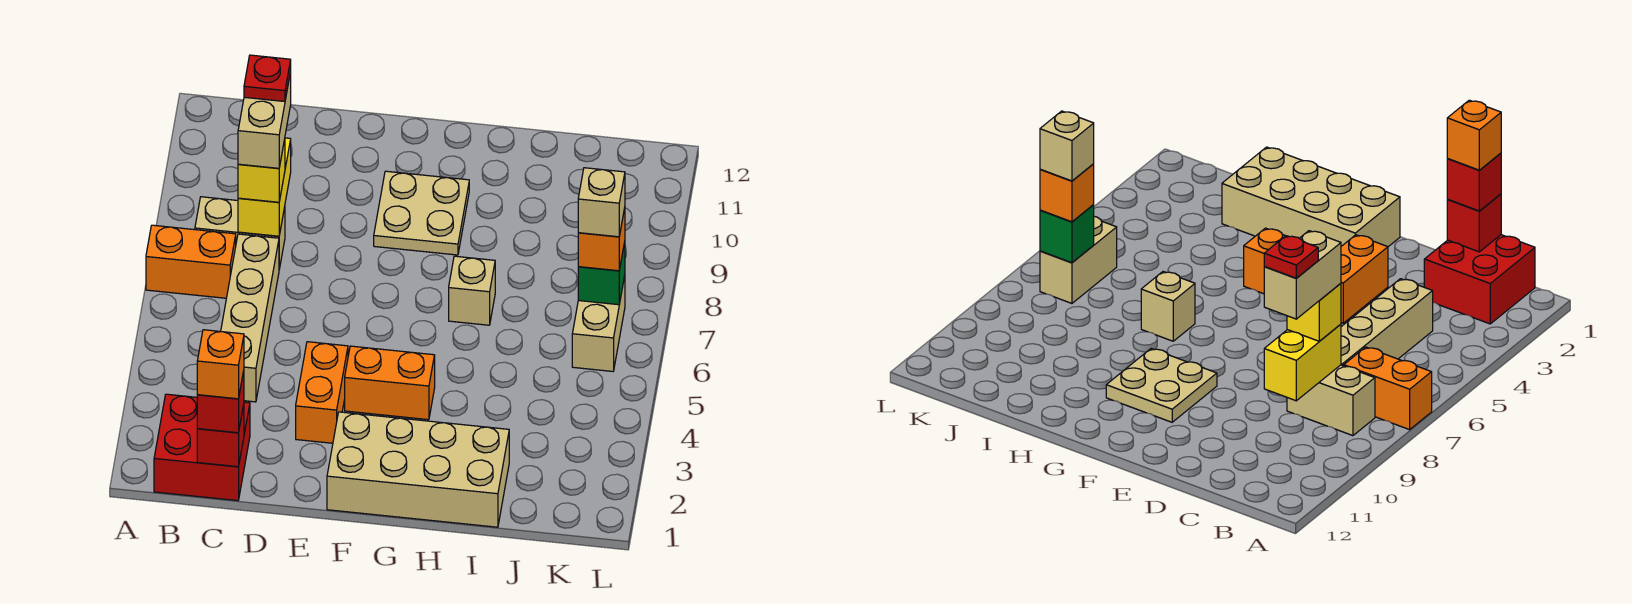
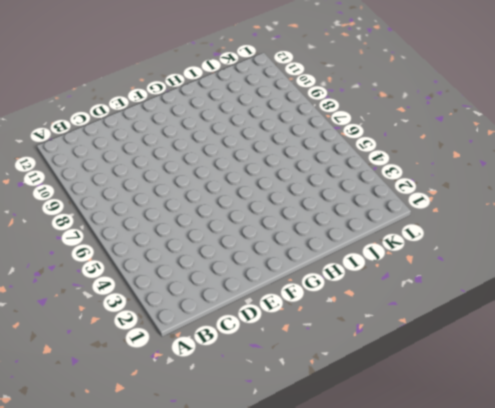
none -> orange 1x2 brick [146,225,236,298]
none -> red 2x2 brick [154,394,250,501]
none -> tan 1x2 brick [195,197,285,269]

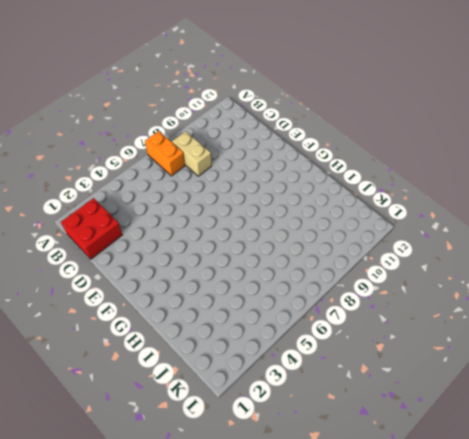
none -> tan 1x4 brick [221,234,279,402]
none -> orange 1x2 brick [296,342,348,443]
none -> tan 2x4 brick [327,412,509,527]

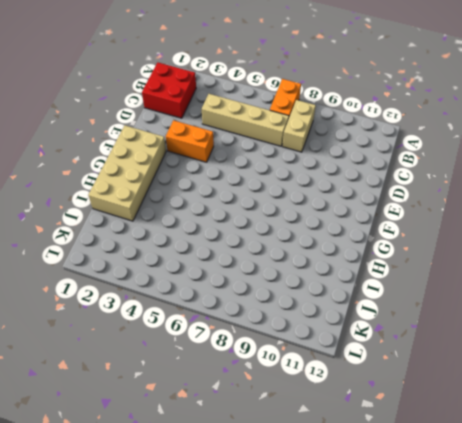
none -> orange 1x2 brick [345,346,435,420]
none -> tan 2x2 plate [374,171,469,255]
none -> tan 1x1 brick [449,256,495,325]

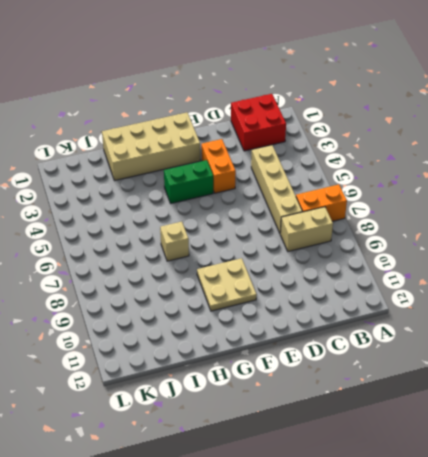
green 1x2 brick [164,160,213,203] -> orange 1x2 brick [345,346,435,420]
none -> tan 1x2 brick [572,276,625,371]
none -> red 1x1 brick [197,405,244,467]
none -> yellow 1x2 brick [238,138,291,236]

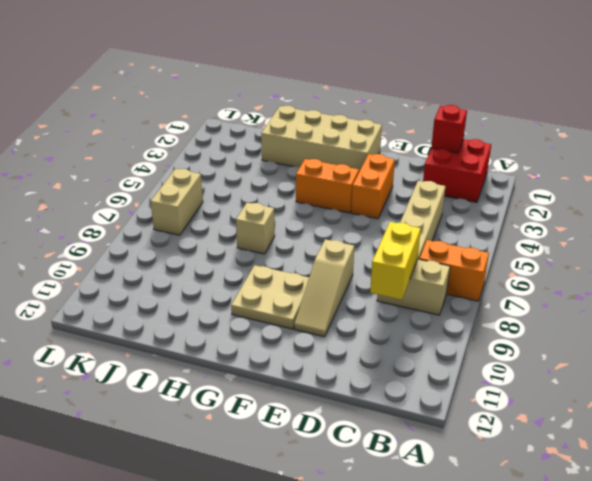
tan 1x3 slope [294,239,354,337] -> none
none -> green 1x1 brick [578,242,625,305]
none -> red 1x1 brick [197,371,244,433]
none -> yellow 1x1 brick [238,139,285,202]

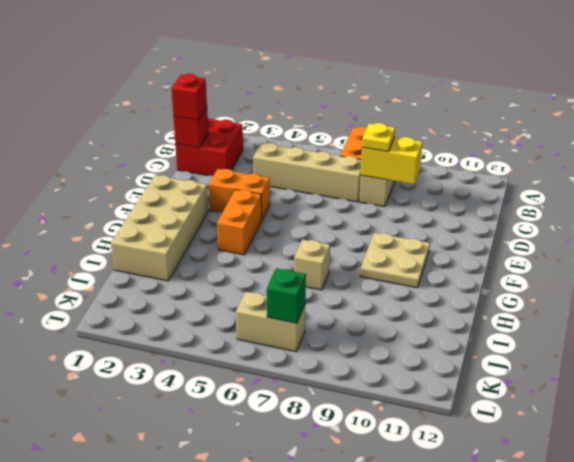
yellow 1x1 plate [362,123,395,152] -> yellow 1x1 brick [238,139,285,202]
none -> orange 1x1 brick [578,208,625,271]
none -> orange 1x1 brick [197,330,244,399]
none -> tan 1x2 brick [238,72,291,168]

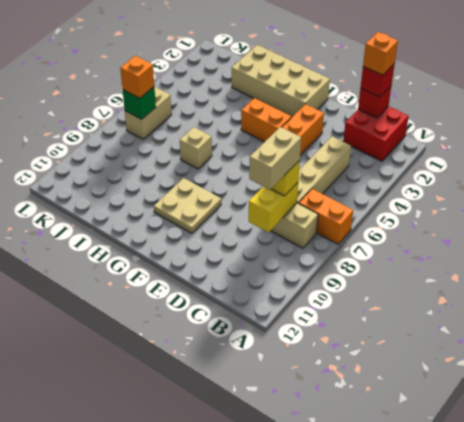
none -> tan 1x1 brick [578,168,625,237]
none -> red 1x1 plate [244,55,291,102]

